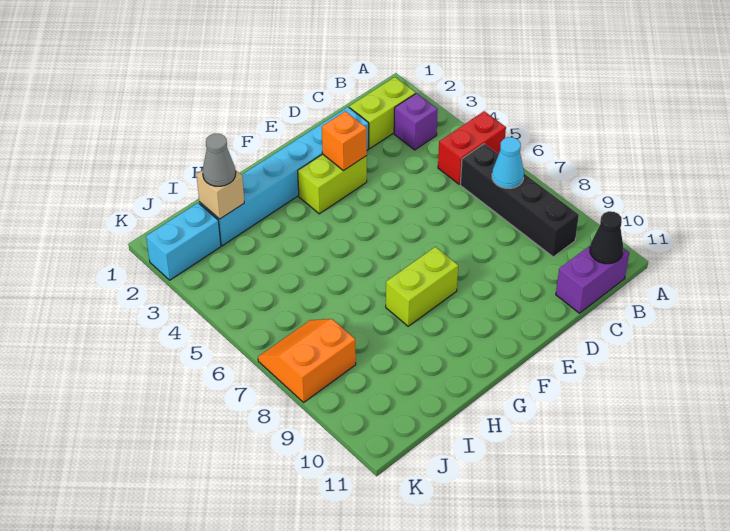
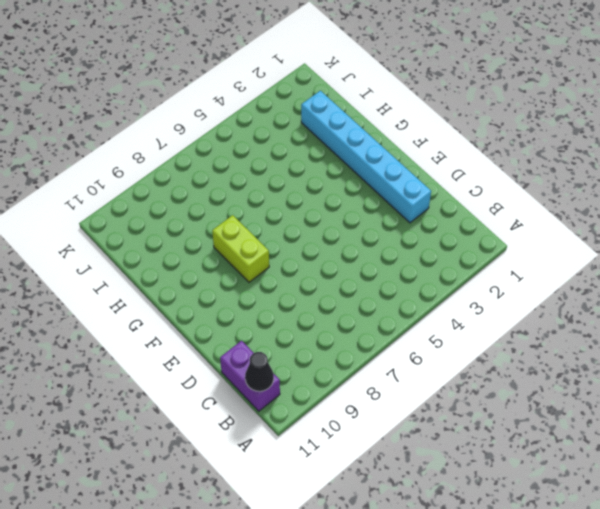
none -> red 1x2 brick [438,111,506,184]
none -> lime 1x2 brick [349,77,416,148]
none -> purple 1x1 brick [394,93,438,150]

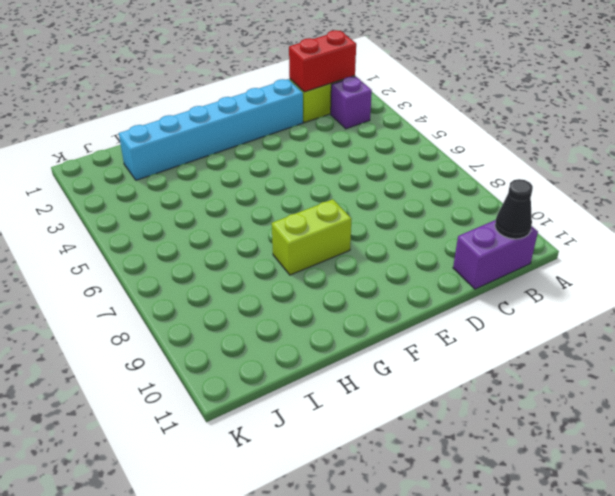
red 1x2 brick [289,30,356,92] -> red 1x2 brick moved to [438,111,506,184]
none -> black 1x4 brick [460,144,579,257]
none -> lime 1x2 brick [298,154,367,214]
none -> cyan 1x2 brick [146,203,221,280]

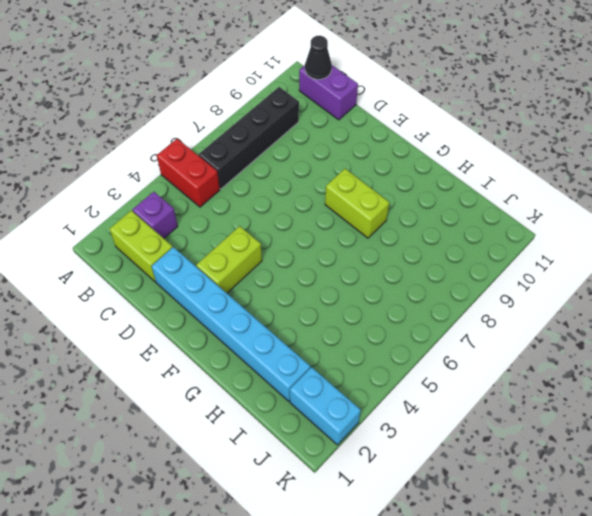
lime 1x2 brick [196,226,262,293] -> lime 1x2 brick turned to [298,154,367,214]
none -> orange 2x2 slope [258,319,356,402]
none -> cyan 1x1 cone [492,137,524,188]
none -> orange 1x1 brick [322,111,367,171]

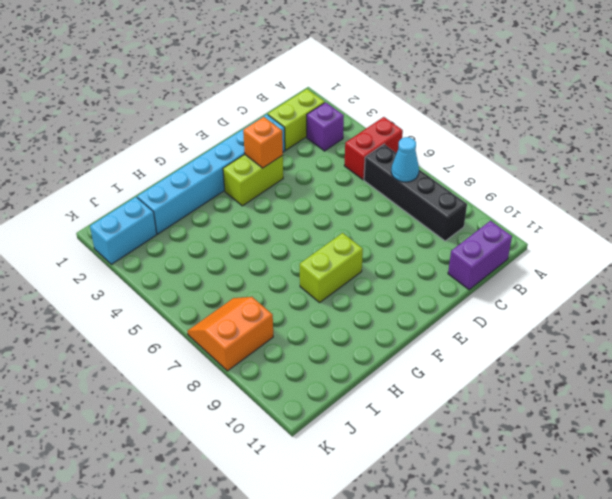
none -> black 1x1 cone [590,211,623,264]
none -> tan 1x1 brick [196,170,244,219]
none -> grey 1x1 cone [203,134,236,186]

